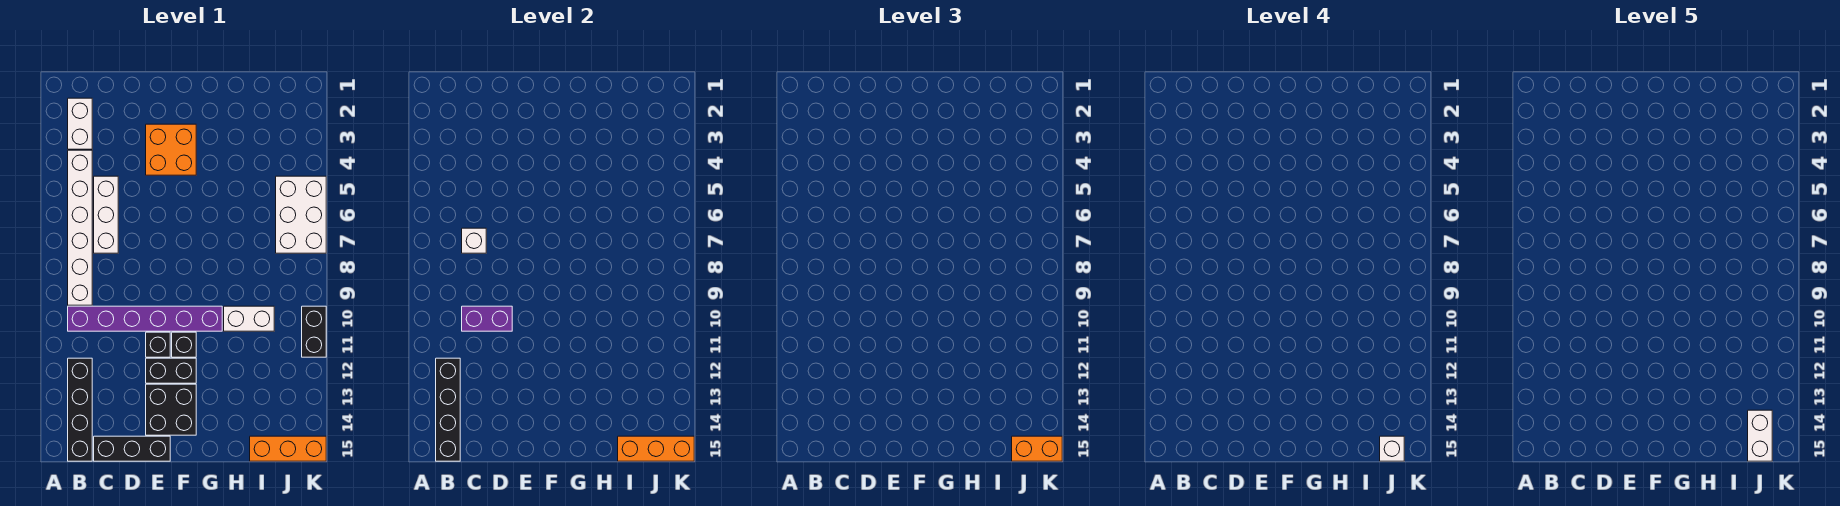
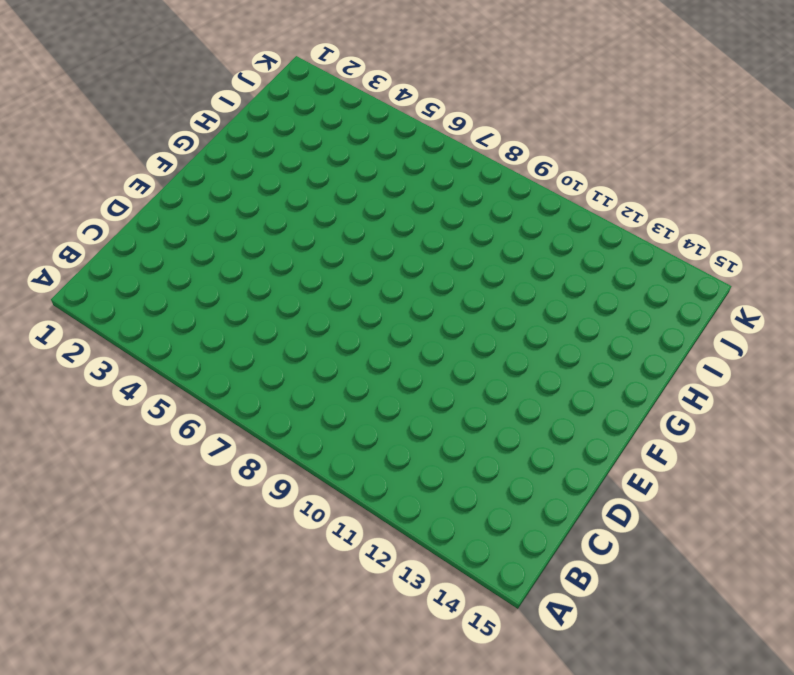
none -> white 1x2 brick [68,98,92,149]
none -> white 1x6 brick [68,150,92,305]
none -> purple 1x6 brick [68,306,222,331]

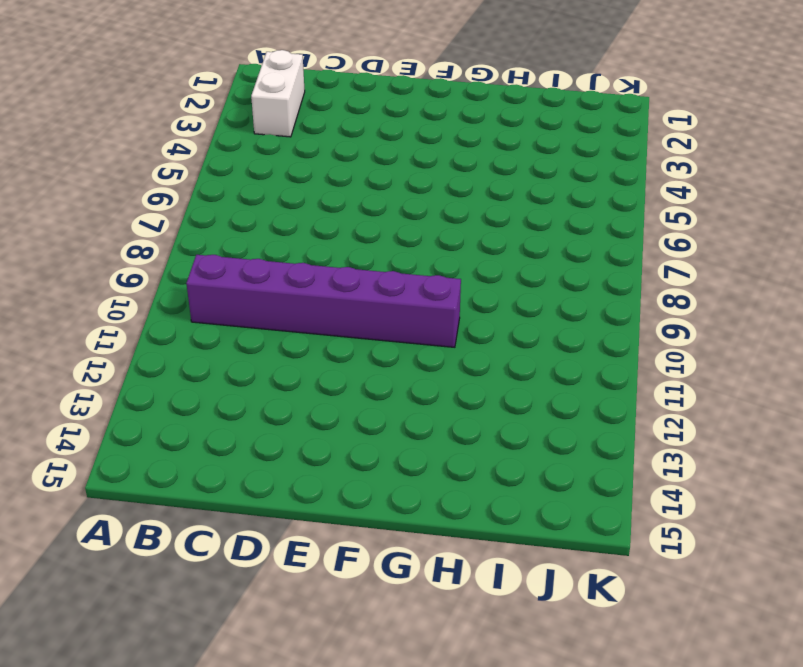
none -> white 1x6 brick [68,150,92,305]
none -> black 1x4 brick [68,358,92,461]
none -> white 1x3 brick [94,176,118,253]

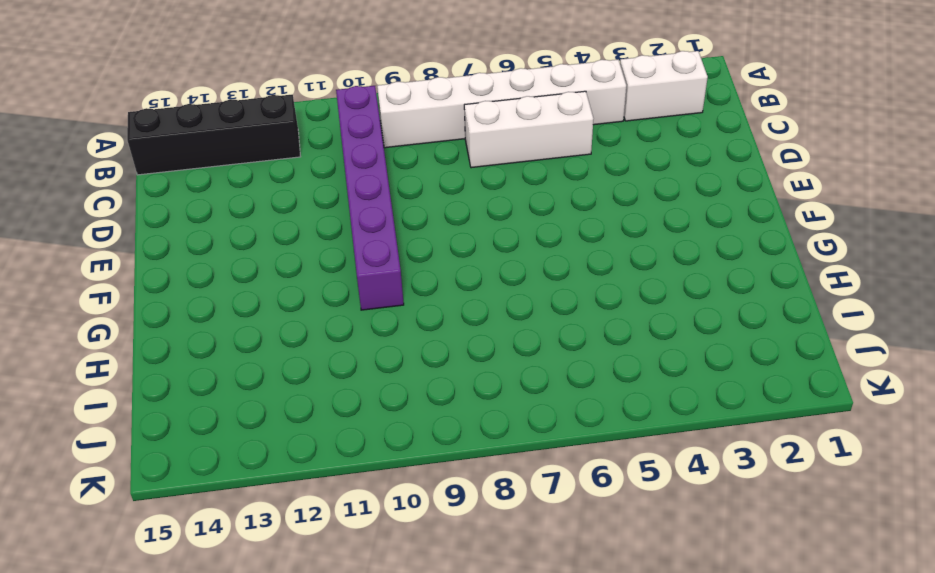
none -> black 1x3 brick [94,436,170,461]
none -> orange 2x2 brick [146,124,196,175]
none -> black 1x1 brick [146,332,170,357]

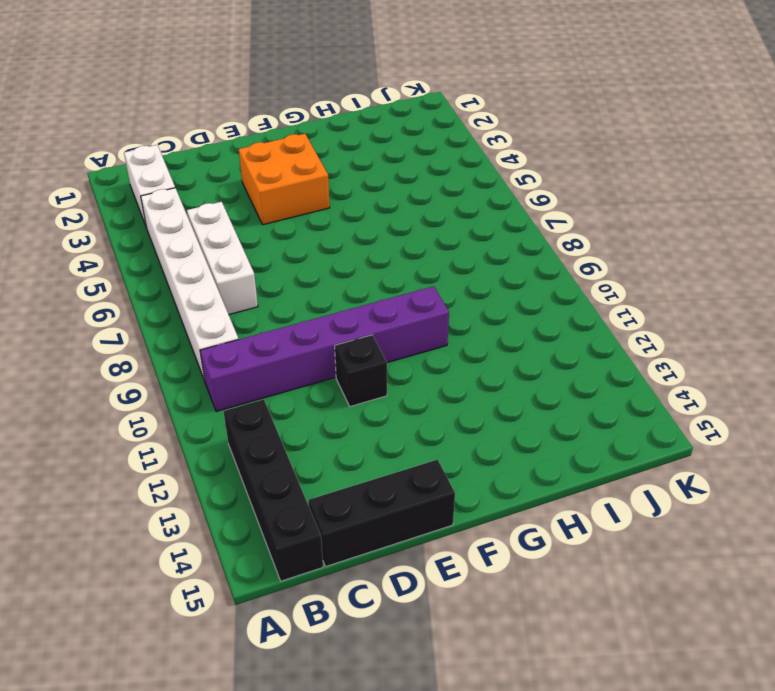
none -> black 1x2 brick [146,358,196,383]
none -> black 2x2 brick [146,384,196,435]
none -> black 1x1 brick [172,332,196,357]

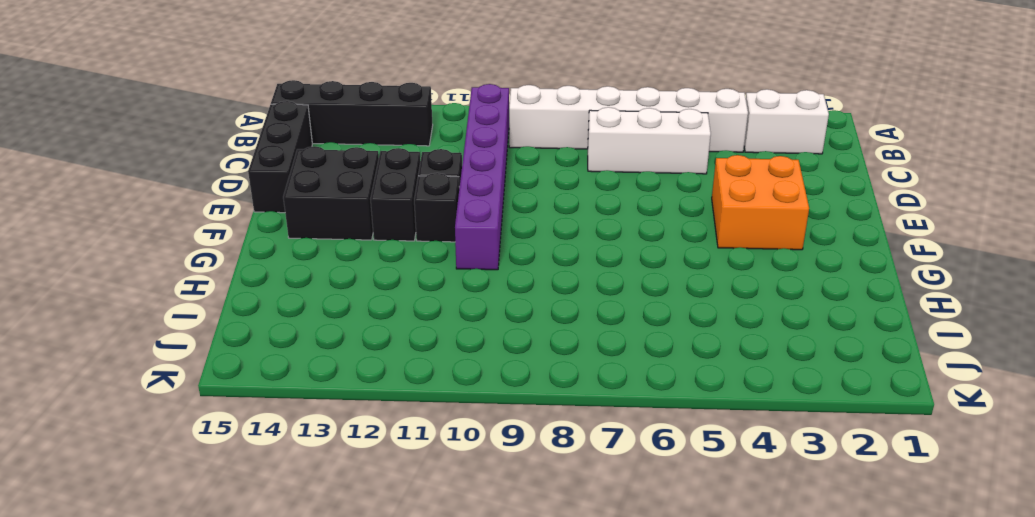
none -> white 1x2 brick [224,306,274,331]
none -> orange 1x3 brick [250,436,326,461]
none -> white 2x3 brick [276,176,326,253]

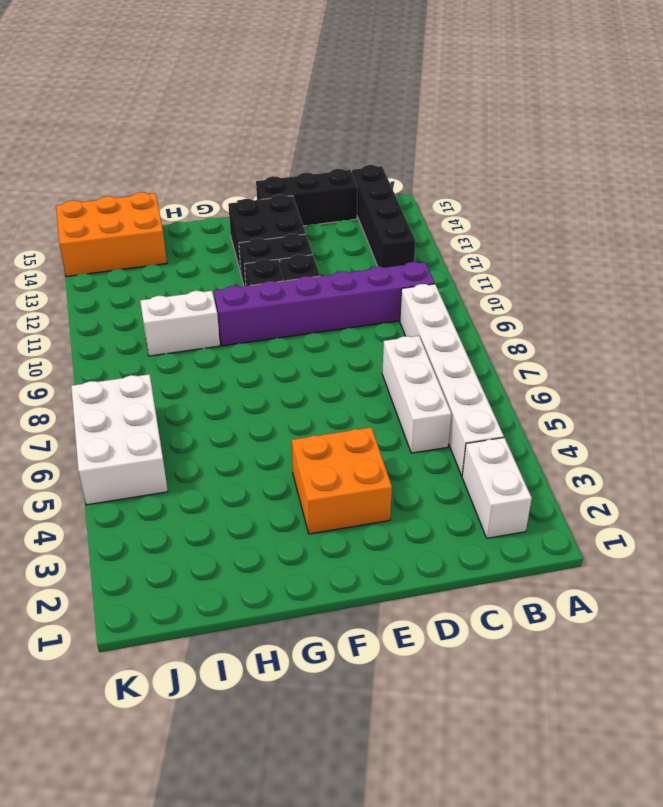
orange 2x3 brick [56,192,167,277] -> orange 1x3 brick [250,436,326,461]
none -> black 1x2 brick [302,306,326,357]
none -> black 1x4 brick [436,358,460,461]
none -> white 1x1 brick [462,228,486,253]

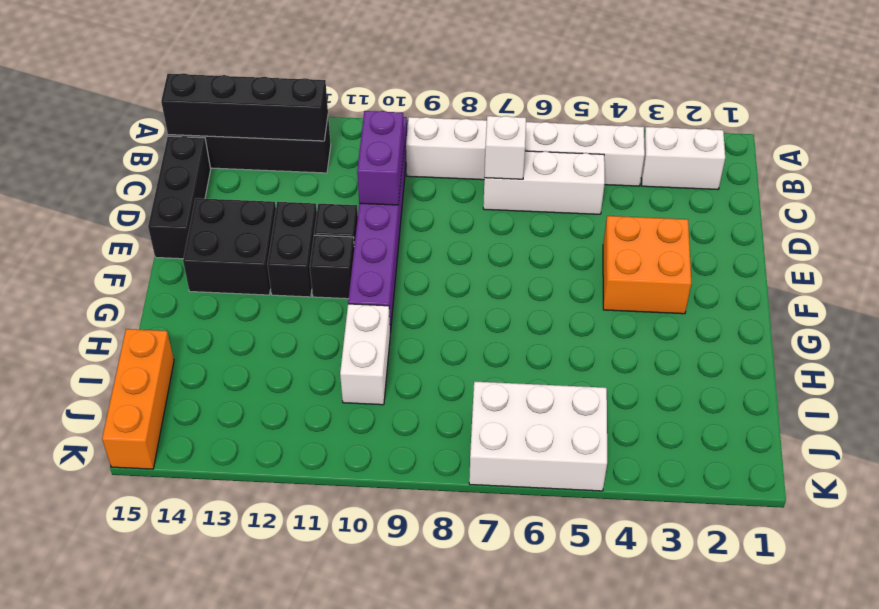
none -> black 1x2 brick [302,306,326,357]
none -> orange 1x3 brick [618,436,694,461]
none -> orange 1x2 brick [1012,436,1062,461]

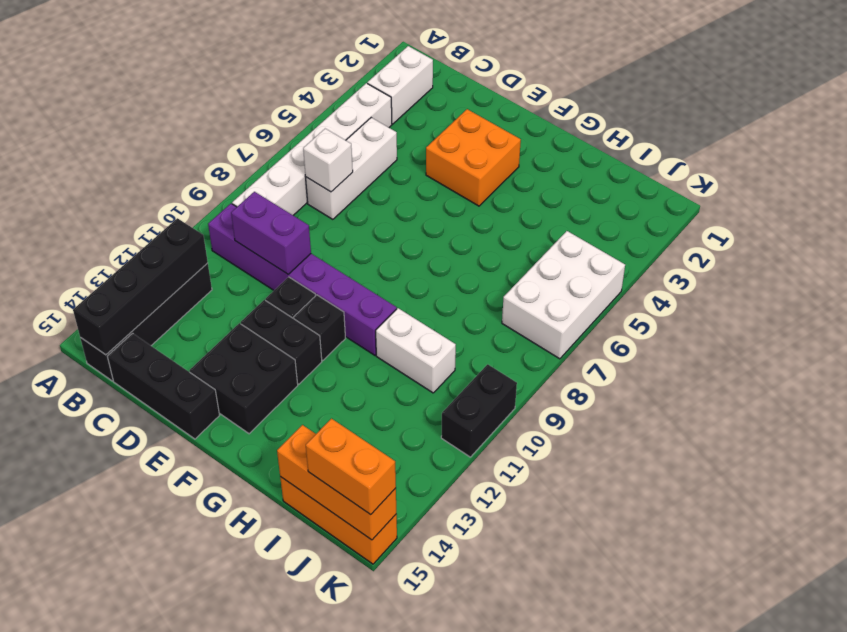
none -> white 1x1 brick [1380,436,1404,461]
none -> white 1x2 brick [1748,410,1772,461]

